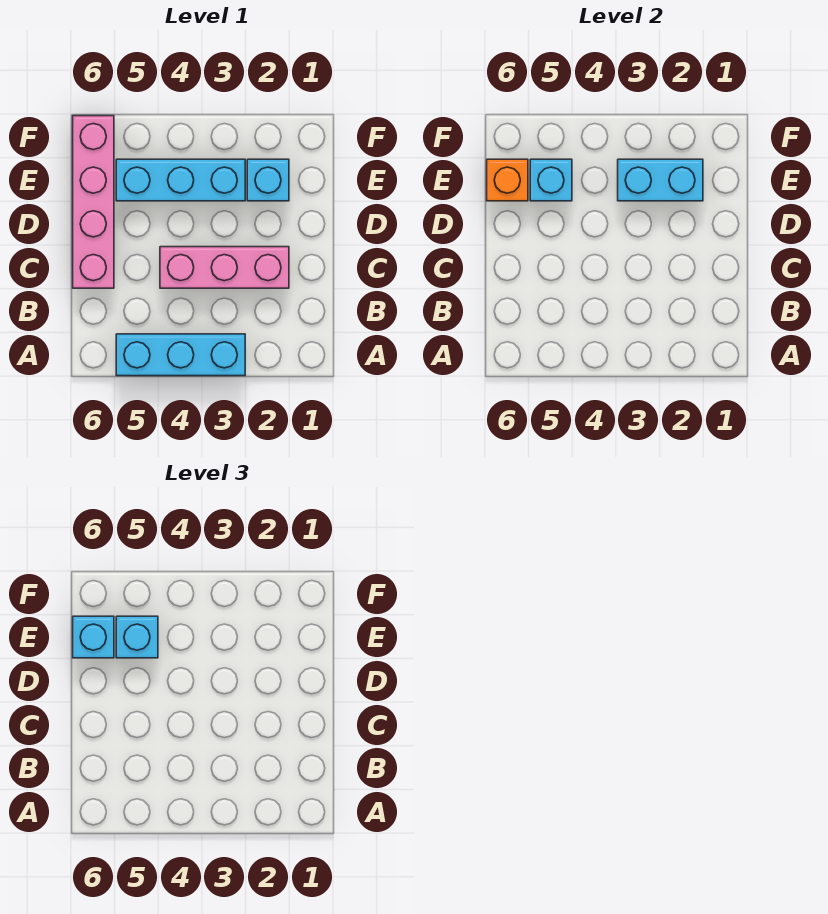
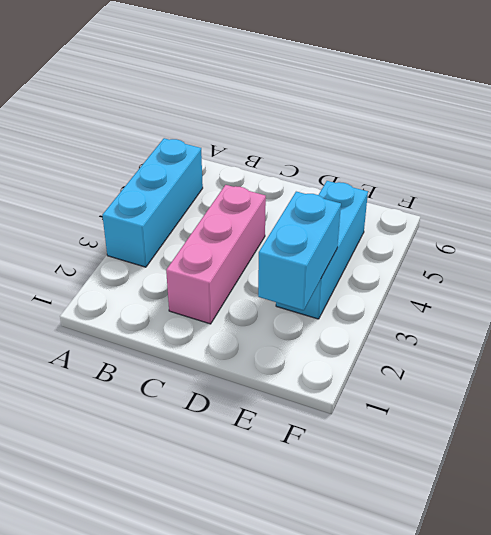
none -> pink 1x4 brick [73,116,114,288]
none -> cyan 1x1 brick [247,159,289,201]

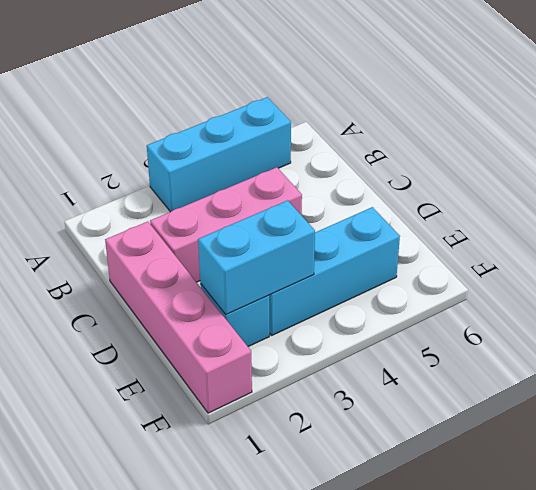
pink 1x4 brick [105,222,252,413] -> pink 1x4 brick moved to [73,116,114,288]
none -> cyan 1x1 brick [530,159,572,201]
none -> orange 1x1 brick [487,159,528,201]

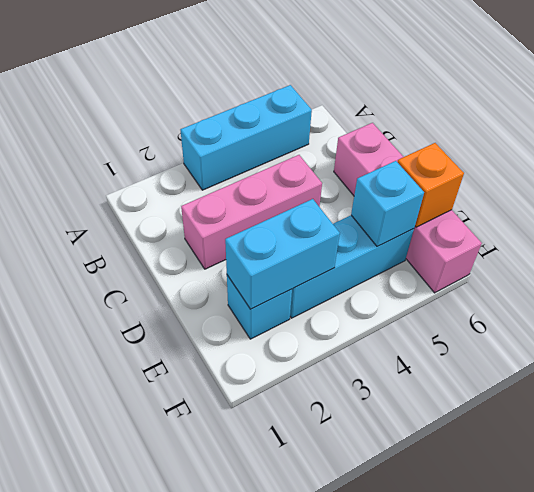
none -> cyan 1x1 brick [116,616,158,658]
none -> cyan 1x1 brick [73,616,114,658]

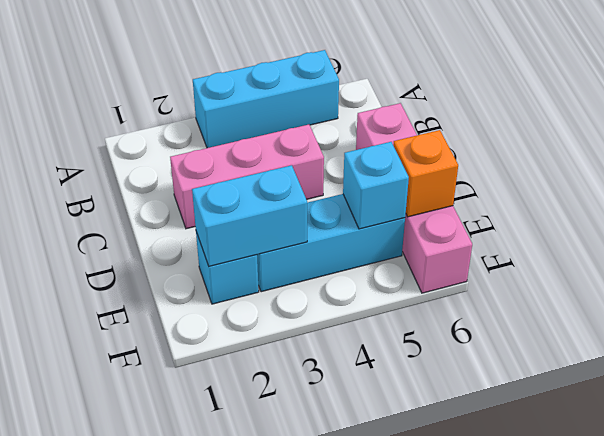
none -> cyan 1x1 brick [116,616,158,658]
none -> cyan 1x1 brick [73,616,114,658]

